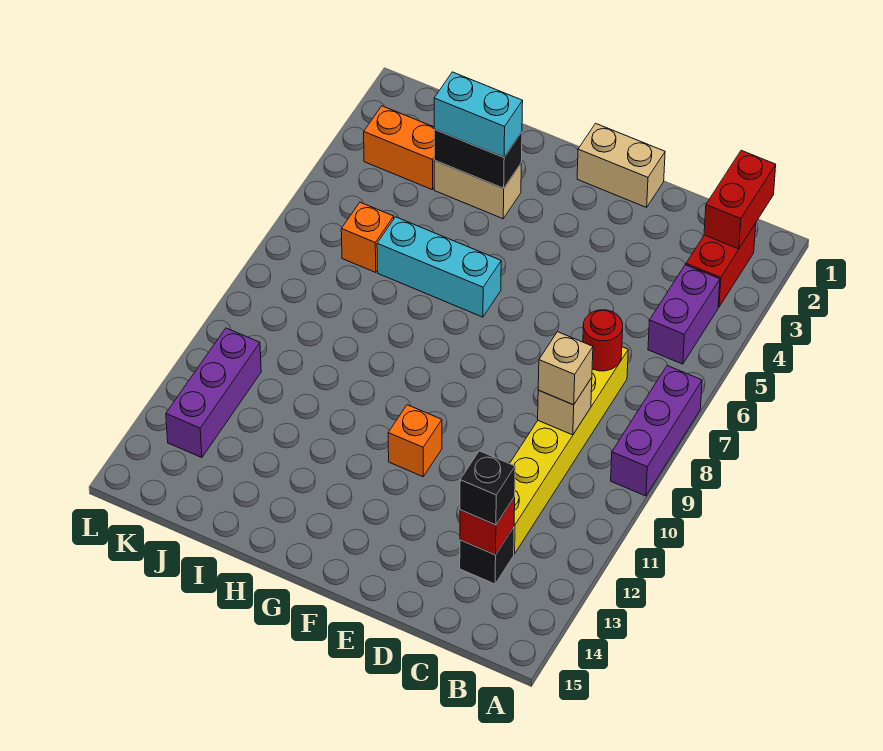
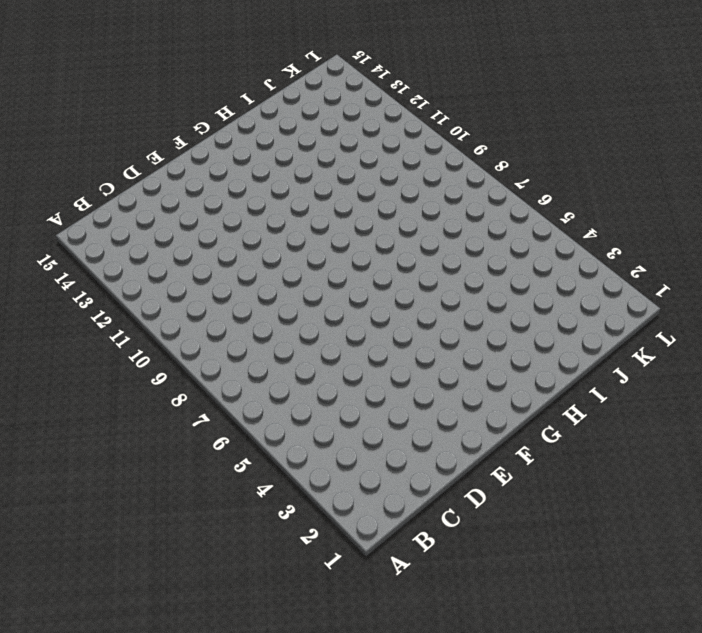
none -> purple 1x3 brick [611,366,702,496]
none -> red 1x2 brick [686,223,756,307]
none -> purple 1x2 brick [648,265,720,364]

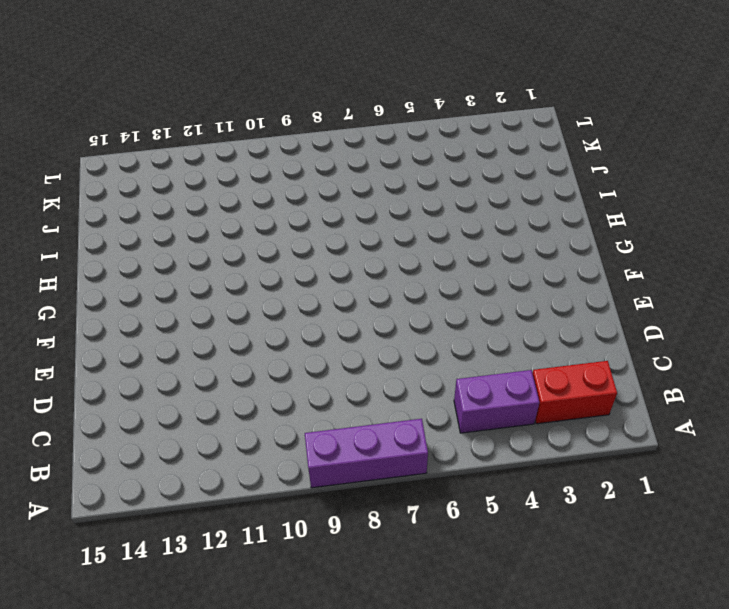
none -> yellow 1x6 brick [510,347,628,554]
none -> black 1x1 brick [460,527,514,584]
none -> tan 1x2 brick [577,123,665,207]

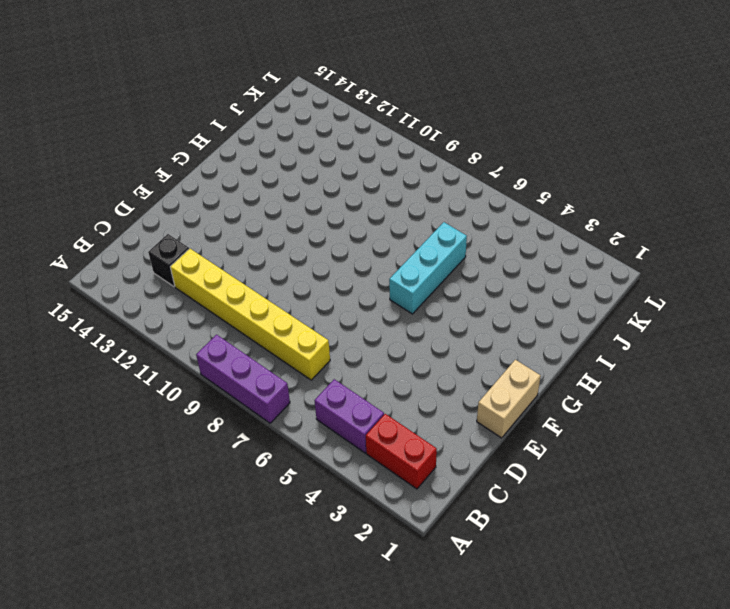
none -> orange 1x1 brick [388,405,442,477]
none -> tan 1x2 brick [434,160,521,219]
none -> orange 1x2 brick [364,106,434,190]

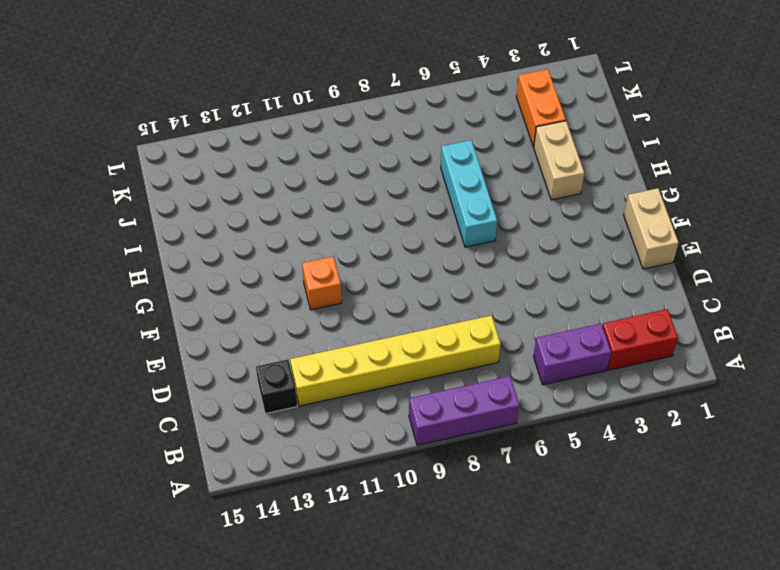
none -> orange 1x1 brick [341,202,394,272]
none -> purple 1x3 brick [166,328,261,458]
none -> red 1x2 brick [704,150,776,249]

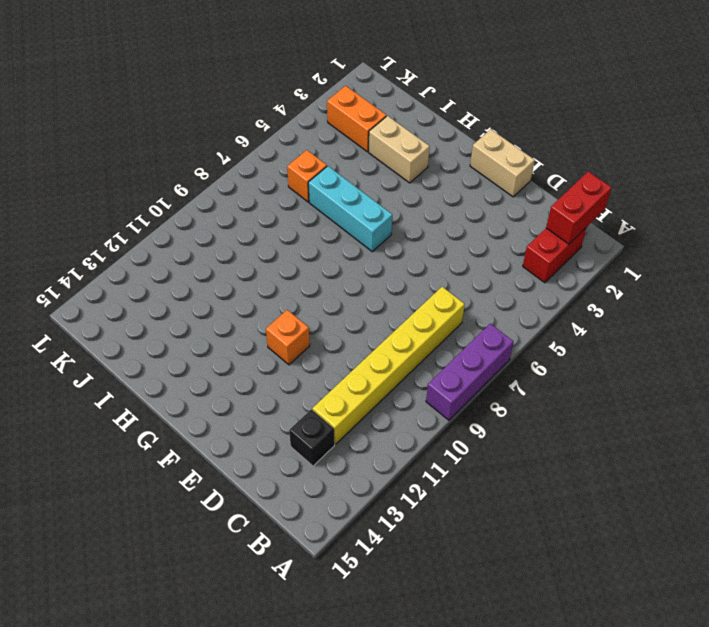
none -> purple 1x2 brick [648,265,720,364]
none -> purple 1x3 brick [166,328,261,458]
none -> red 1x1 round brick [583,310,623,371]

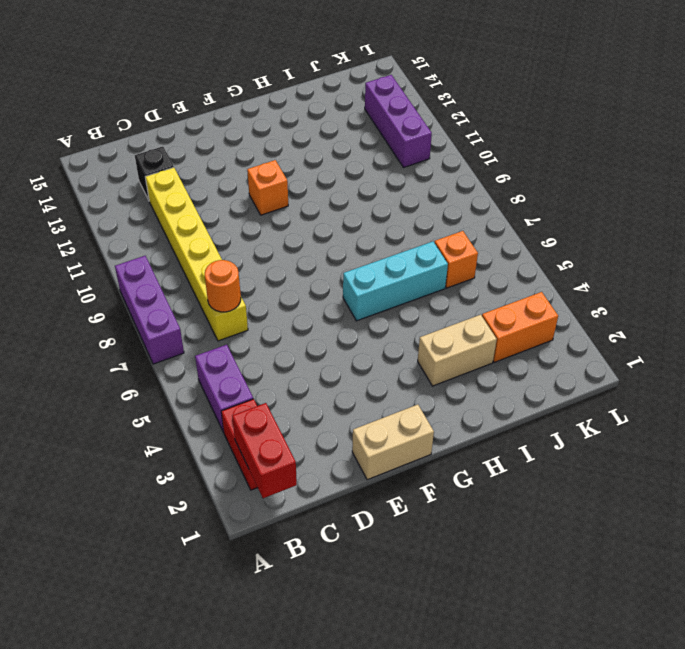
orange 1x1 round brick [205,260,241,312] -> red 1x1 round brick [583,310,623,371]
none -> tan 1x1 brick [538,378,592,435]
none -> red 1x1 brick [460,497,515,555]
none -> black 1x2 brick [434,129,522,188]

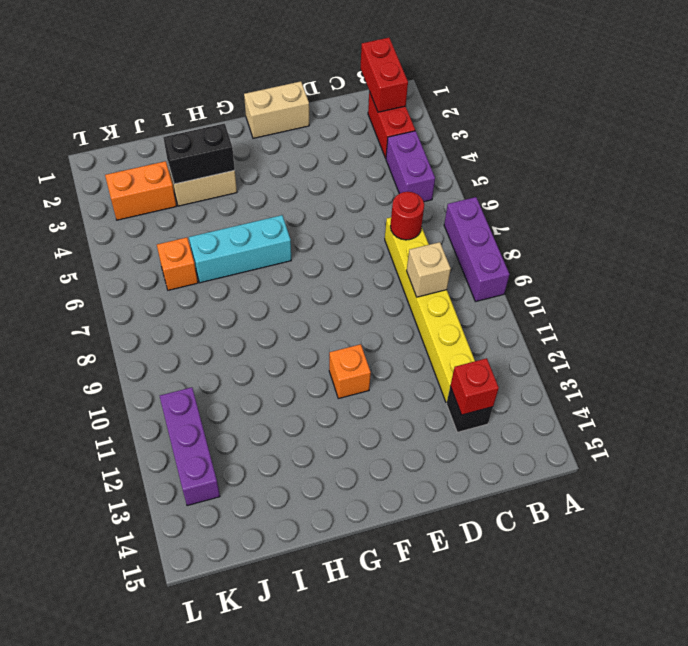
none -> tan 1x1 brick [538,332,593,405]
none -> black 1x1 brick [460,451,515,525]
none -> cyan 1x2 brick [434,72,523,157]

